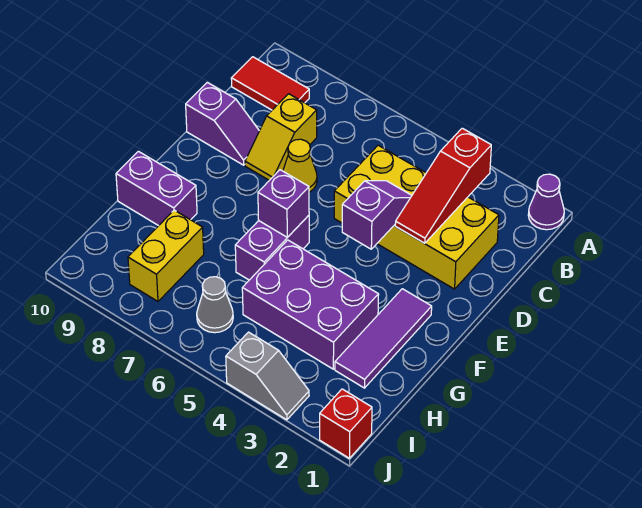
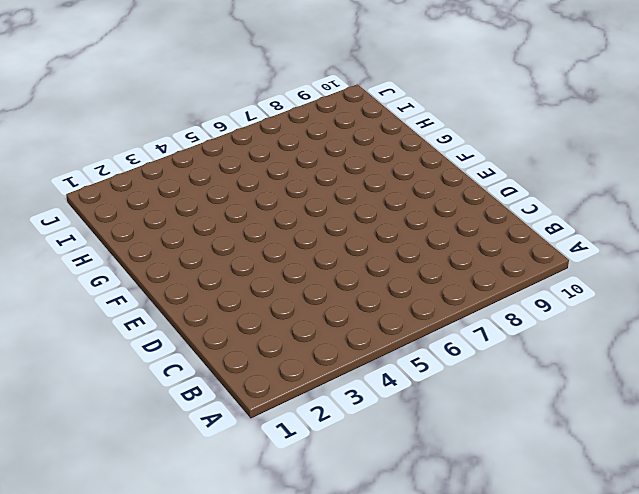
none -> purple 1x1 cone [528,174,564,230]
none -> red 1x2 tile [231,57,309,110]
none -> yellow 2x4 brick [334,145,499,289]

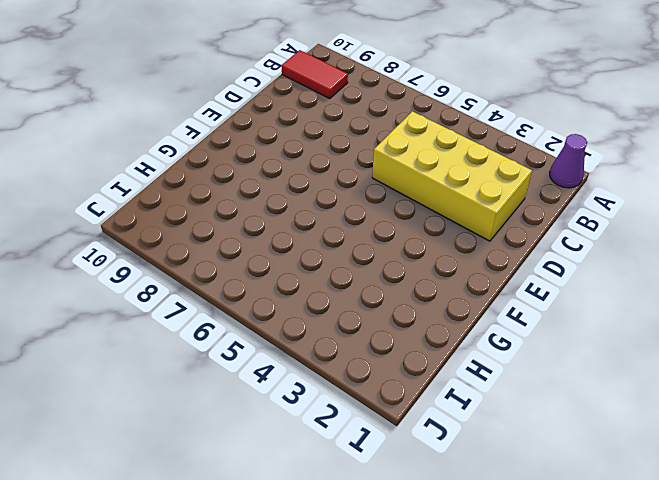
none -> yellow 1x2 slope [245,94,317,180]
none -> yellow 1x1 cone [283,139,317,192]
none -> purple 1x2 slope [186,82,259,165]

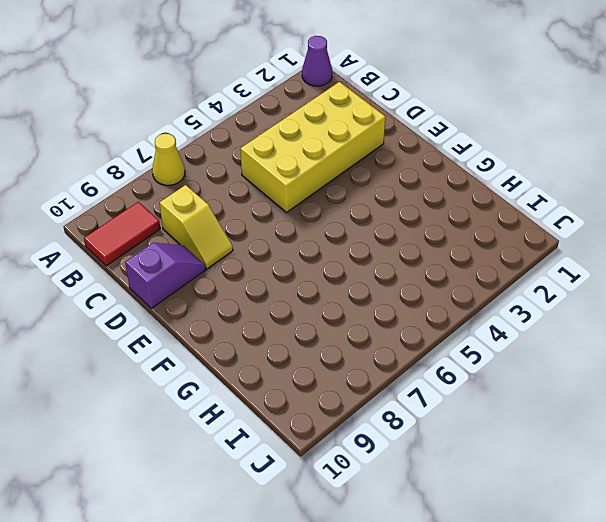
yellow 1x1 cone [152,134,185,185] -> yellow 1x1 cone moved to [283,139,317,192]
none -> purple 1x3 tile [335,289,432,388]
none -> purple 1x2 brick [235,215,309,280]
none -> purple 2x3 brick [242,240,379,369]

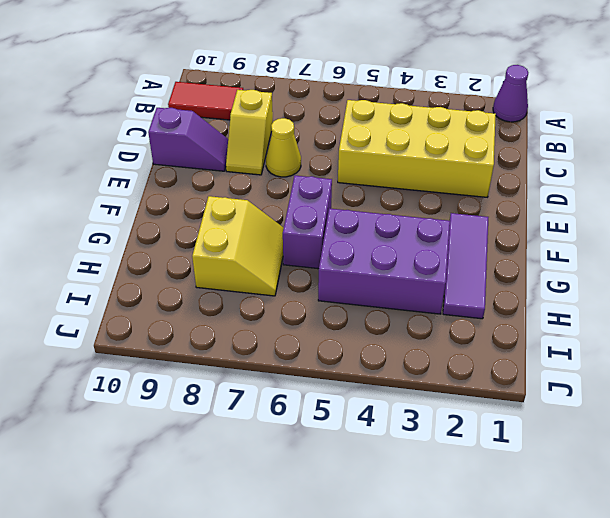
yellow 2x2 slope [192,196,284,296] -> yellow 1x2 brick [128,210,204,301]
none -> purple 1x2 brick [116,151,197,226]
none -> grey 1x1 cone [197,277,233,333]
none -> red 1x1 brick [320,389,372,458]

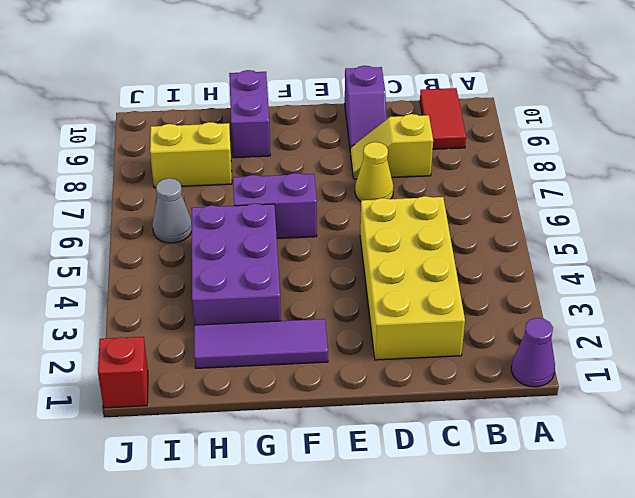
none -> grey 1x2 slope [226,332,309,420]
none -> red 1x3 slope [395,128,491,243]
none -> purple 1x2 slope [342,181,412,249]

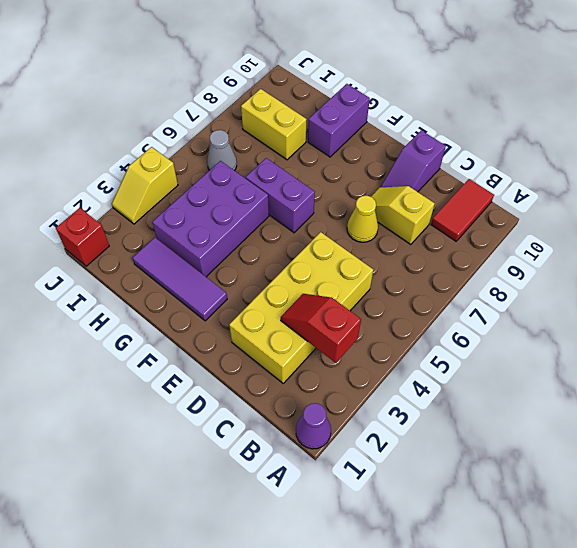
red 1x2 slope [281,294,361,363] -> red 1x3 slope [395,128,491,243]
yellow 1x2 slope [112,147,178,224] -> grey 1x2 slope [226,332,309,420]
none -> purple 1x2 slope [342,181,412,249]
none -> purple 1x1 brick [258,170,309,237]

